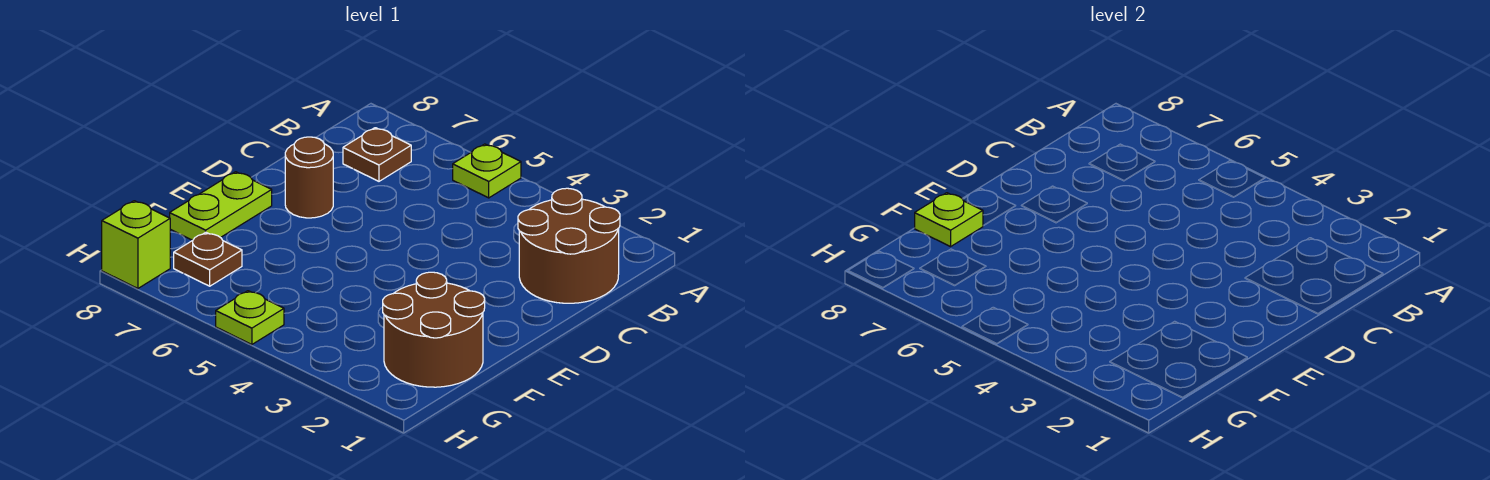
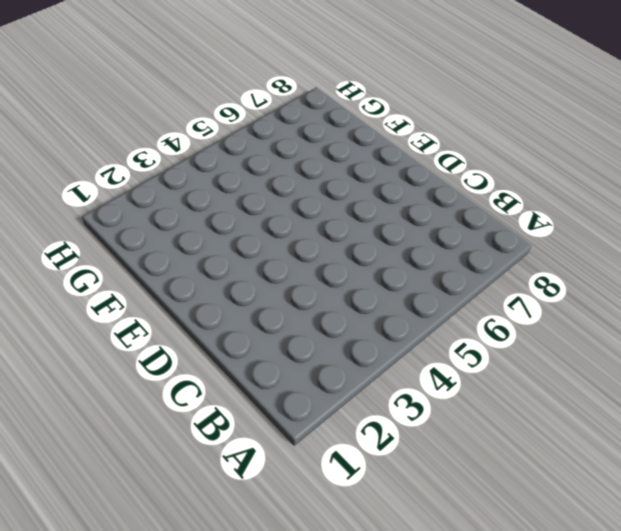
none -> lime 1x1 plate [453,144,521,198]
none -> brown 2x2 round brick [518,188,620,303]

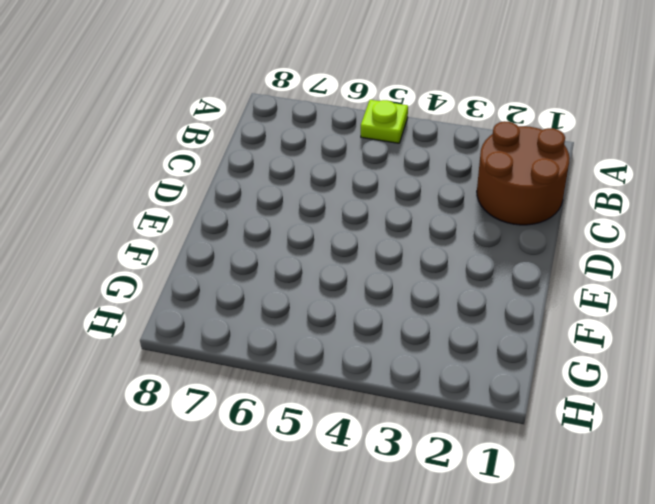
none -> brown 1x1 plate [343,128,411,181]
none -> brown 1x1 round brick [285,137,333,218]

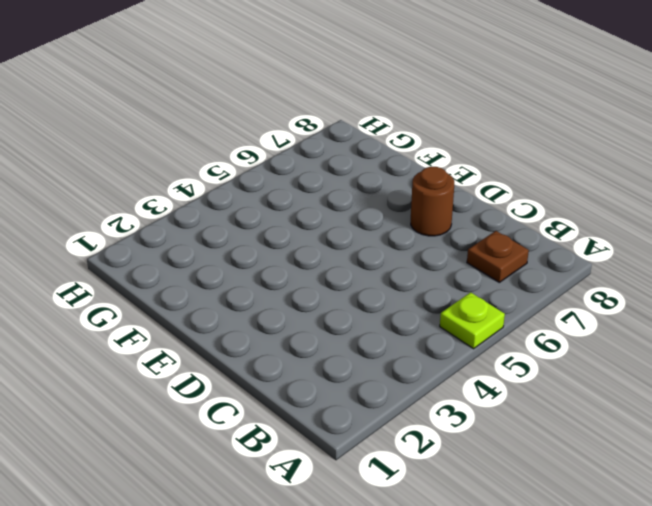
none -> brown 2x2 round brick [518,188,620,303]
none -> lime 1x2 plate [170,172,272,240]

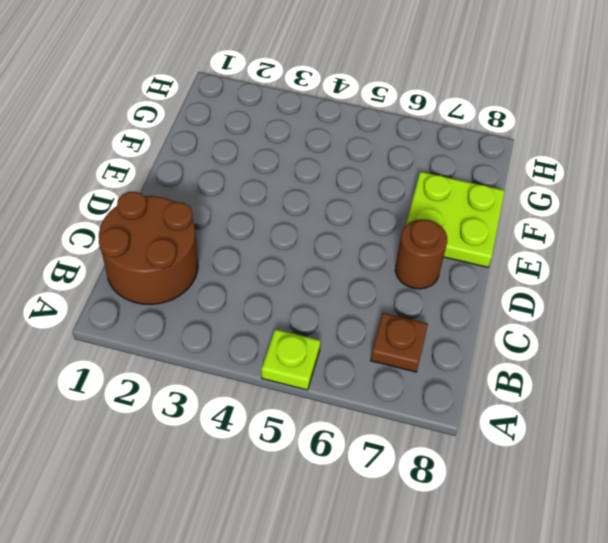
lime 2x2 plate [406,172,505,267] -> lime 1x2 plate [170,172,272,240]
none -> brown 2x2 round brick [383,272,485,387]
none -> brown 1x1 plate [174,232,242,286]

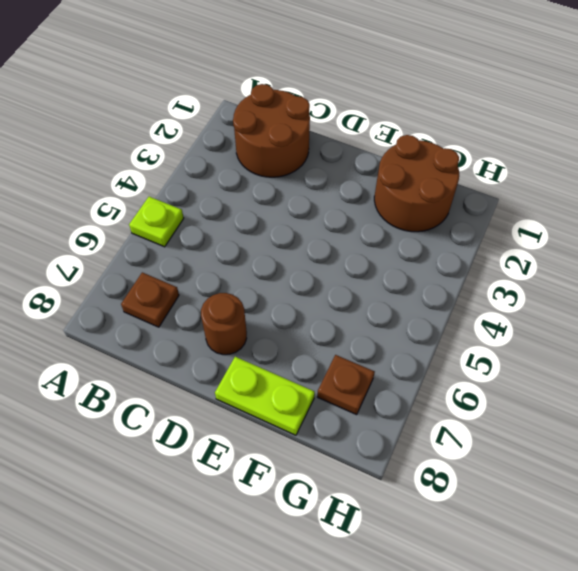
none -> lime 1x1 plate [216,291,284,345]
none -> lime 1x1 brick [102,201,170,288]

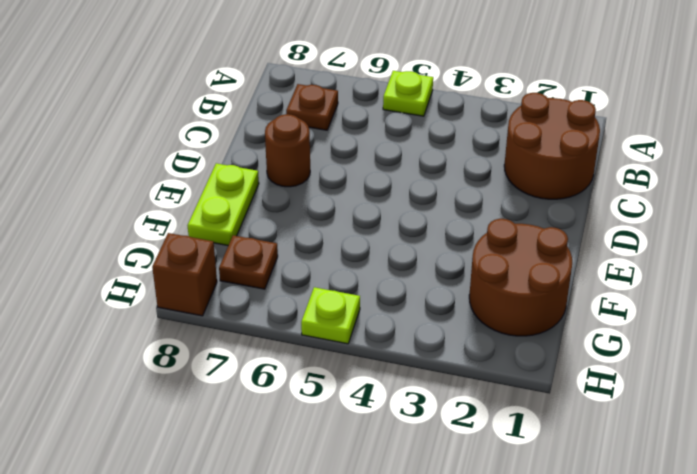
brown 1x1 brick [152,233,217,316] -> lime 1x1 brick [102,201,170,288]
none -> lime 1x1 plate [915,193,983,247]

